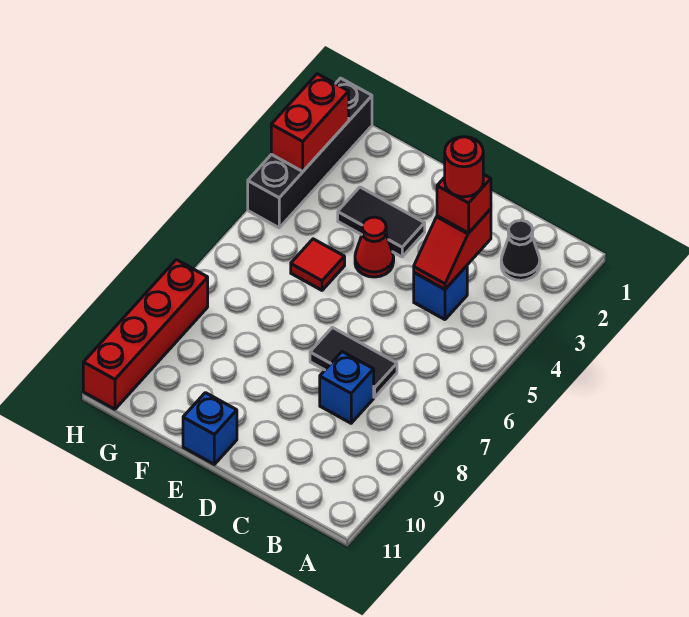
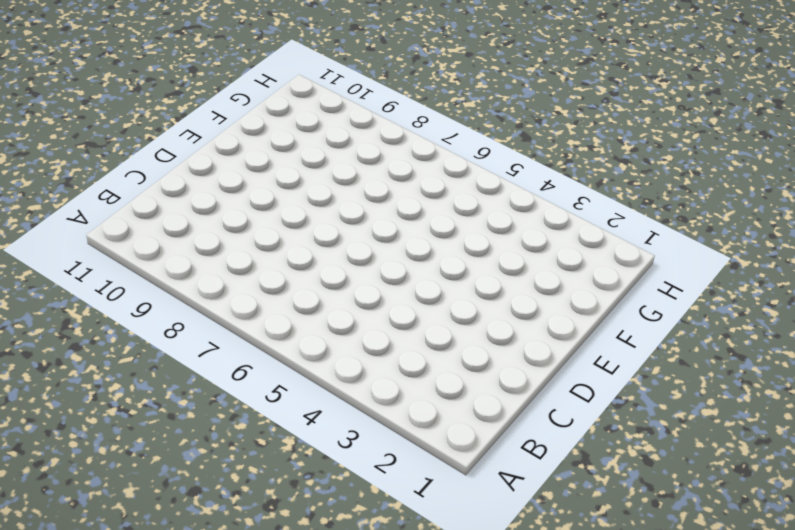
none -> black 1x1 cone [501,220,540,280]
none -> blue 1x1 brick [414,266,467,320]
none -> black 1x2 tile [310,327,397,397]

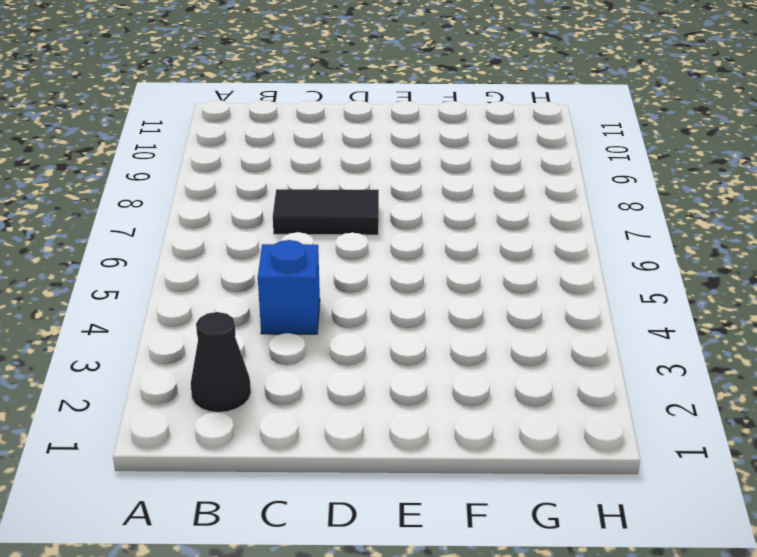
none -> blue 1x1 brick [320,352,374,423]
none -> black 1x2 tile [338,187,425,257]
none -> red 1x1 cone [355,217,394,277]

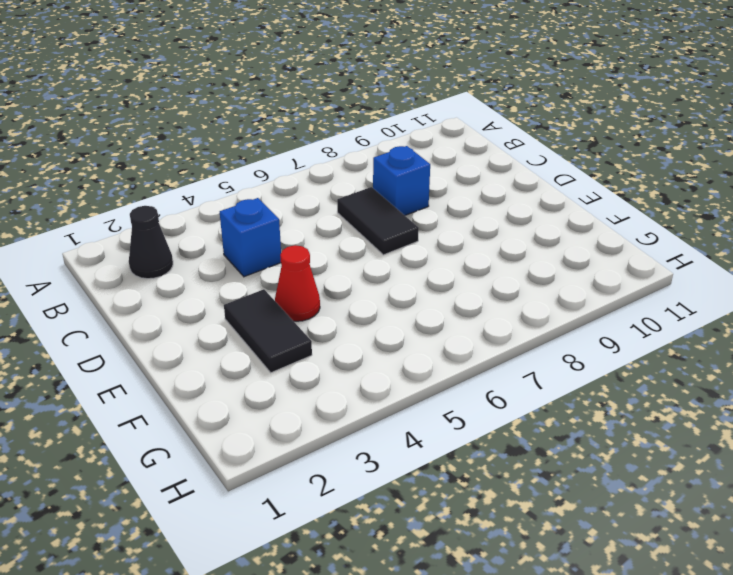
none -> blue 1x1 brick [183,393,237,464]
none -> red 1x1 tile [291,239,345,290]
none -> black 1x4 brick [248,78,372,228]

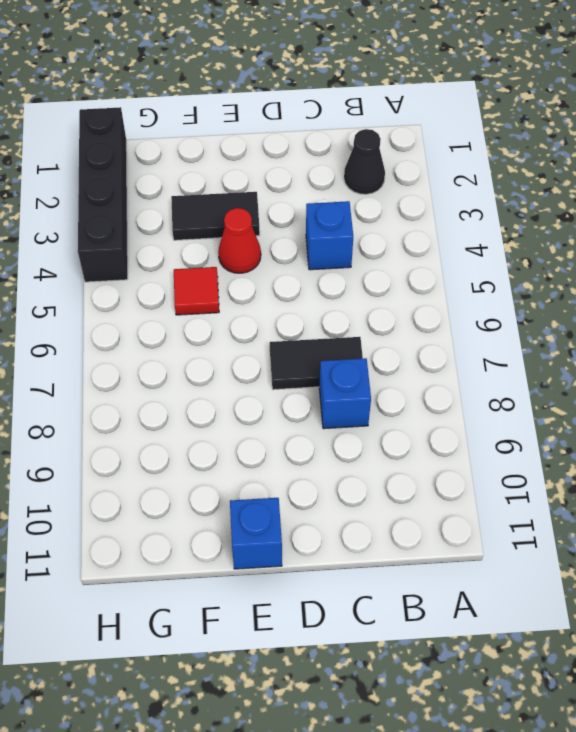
none -> red 1x4 brick [83,260,208,409]
none -> red 1x2 slope [414,209,491,289]
none -> red 1x2 brick [271,74,349,171]

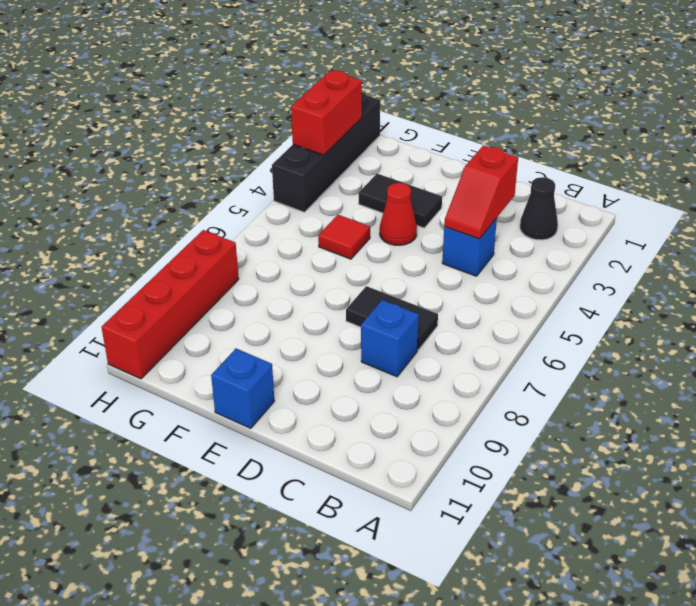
none -> red 1x1 brick [437,174,491,233]
none -> red 1x1 round brick [445,137,483,197]

